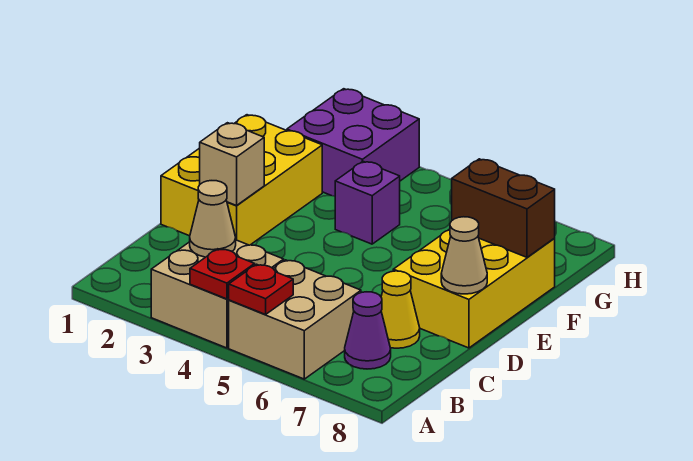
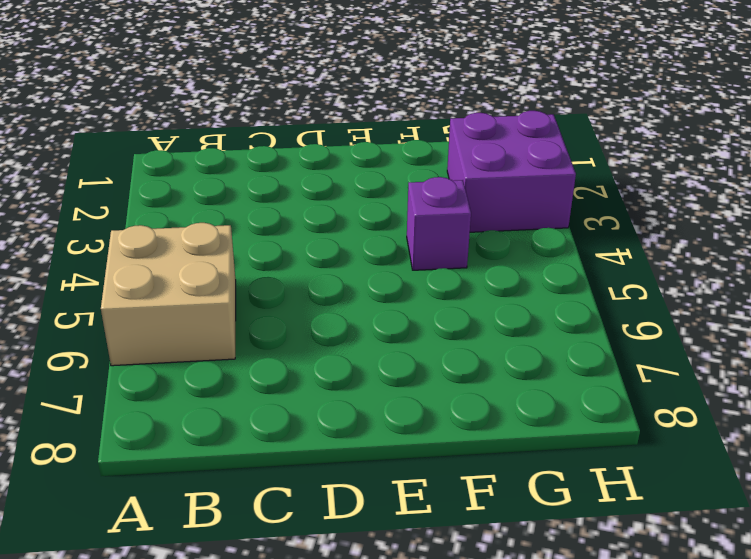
none -> tan 2x2 brick [151,240,284,348]
none -> purple 1x1 cone [345,292,391,369]
none -> yellow 1x1 cone [381,271,420,348]

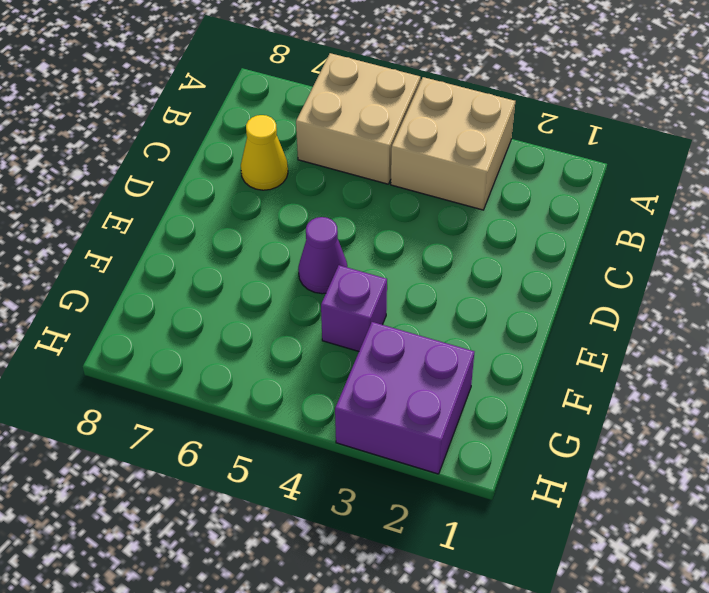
purple 1x1 cone [298,217,347,294] -> purple 1x1 cone moved to [345,292,391,369]
none -> yellow 2x3 brick [161,115,322,245]
none -> yellow 2x3 brick [393,229,555,348]
none -> red 1x1 plate [190,249,255,299]

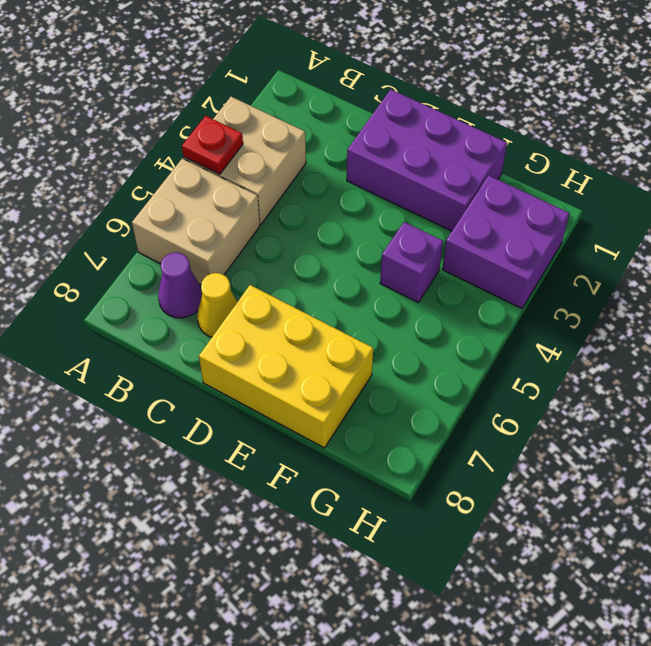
purple 2x3 brick [347,89,507,231] -> yellow 2x3 brick [161,115,322,245]
none -> red 1x1 plate [229,264,293,314]
none -> tan 1x1 cone [190,181,236,257]
none -> tan 1x1 brick [200,123,264,206]

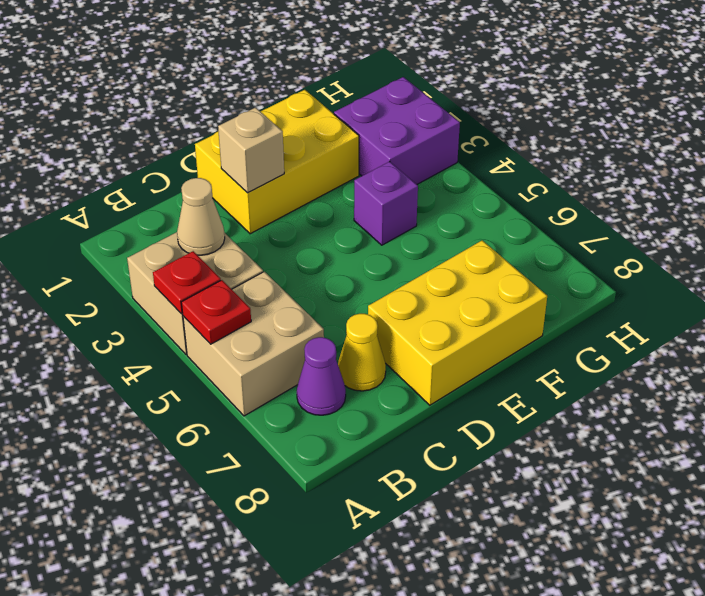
none -> tan 1x1 cone [441,217,487,294]
none -> brown 1x2 brick [452,159,555,257]

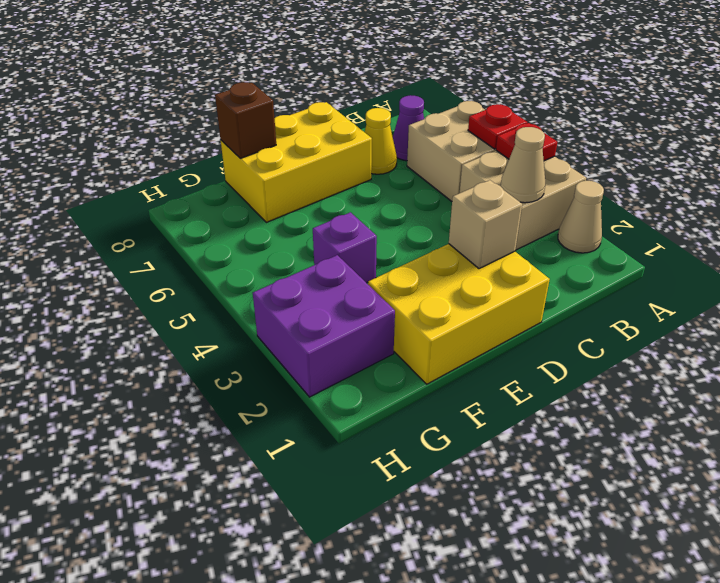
tan 1x1 cone [558,181,604,253] -> tan 1x1 cone moved to [441,217,487,294]
brown 1x1 brick [215,82,276,158] -> brown 1x2 brick [452,159,555,257]

